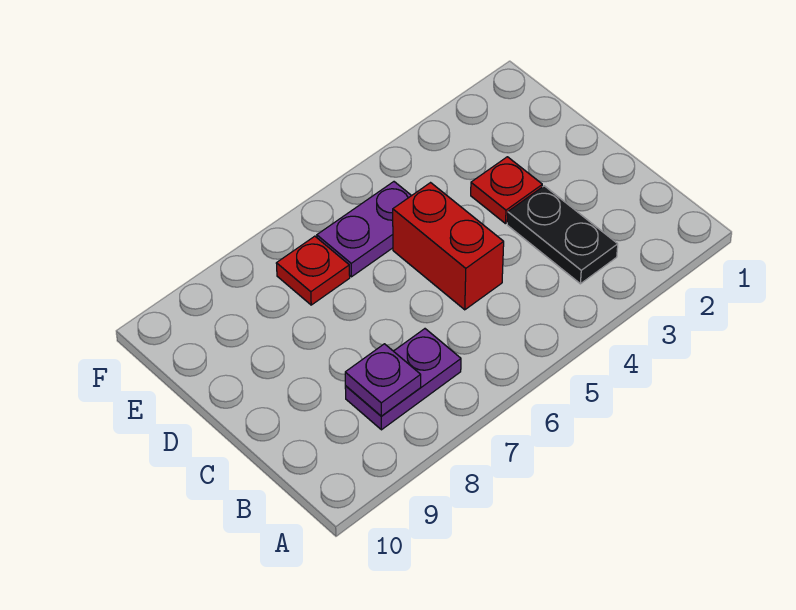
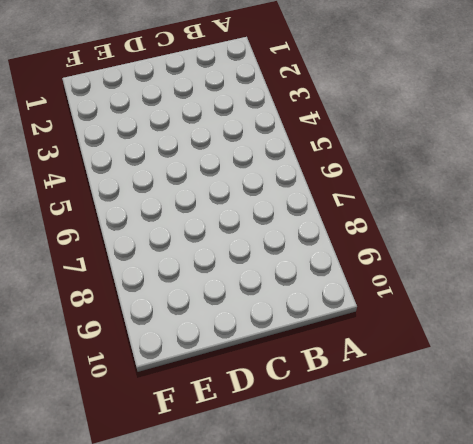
none -> black 1x2 plate [507,186,618,284]
none -> purple 1x2 plate [345,329,461,430]

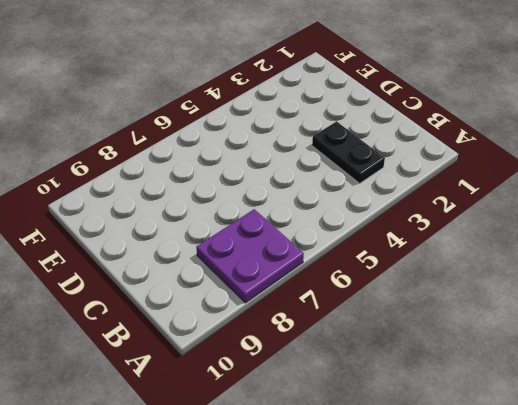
purple 2x2 plate [196,209,304,303] -> purple 1x2 plate [345,329,461,430]
none -> red 1x2 brick [393,183,504,310]
none -> red 1x1 plate [471,157,542,224]

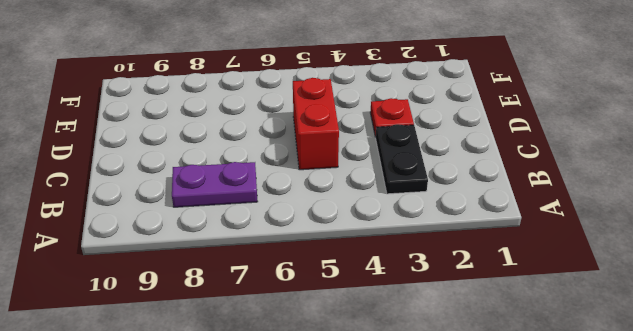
none -> purple 1x2 plate [317,182,411,277]
none -> red 1x1 plate [276,236,350,305]

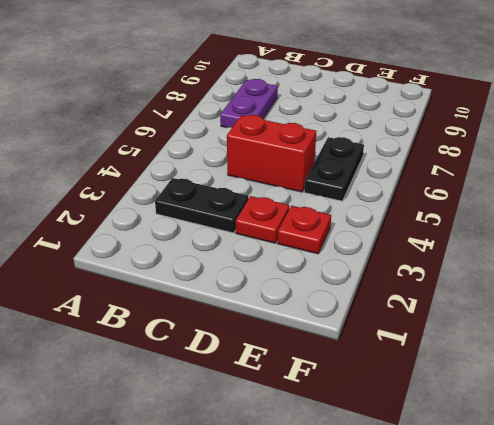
red 1x1 plate [277,206,331,254] -> red 1x1 plate moved to [276,236,350,305]
black 1x2 plate [304,137,364,201] -> purple 1x2 plate [317,182,411,277]
none -> purple 1x1 plate [345,344,421,416]

